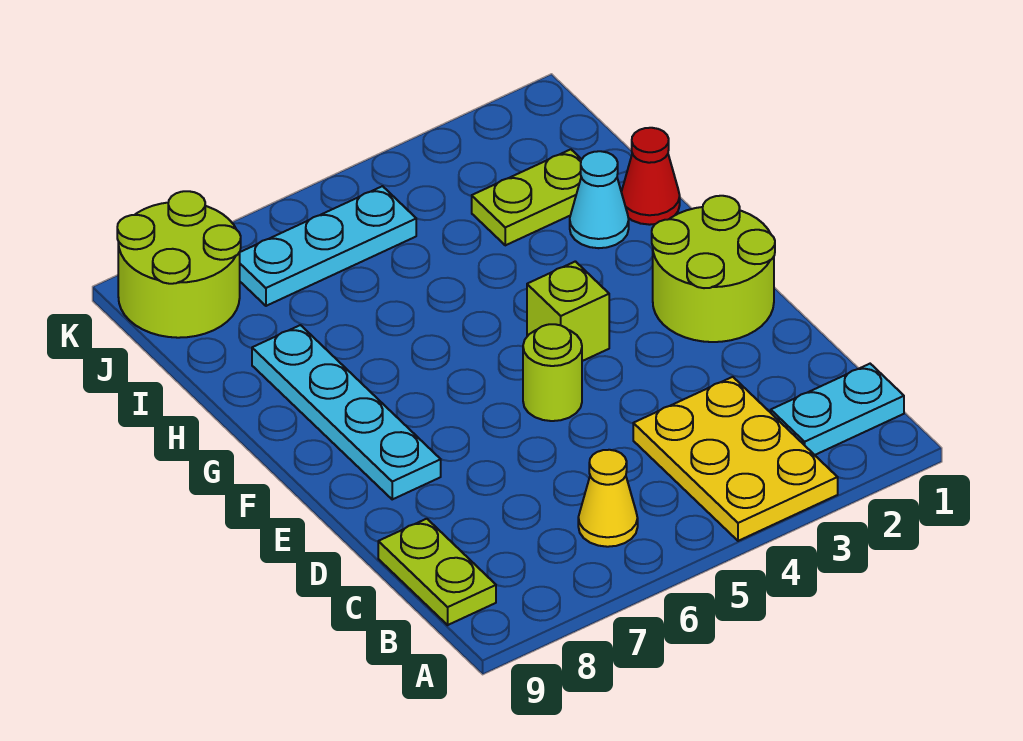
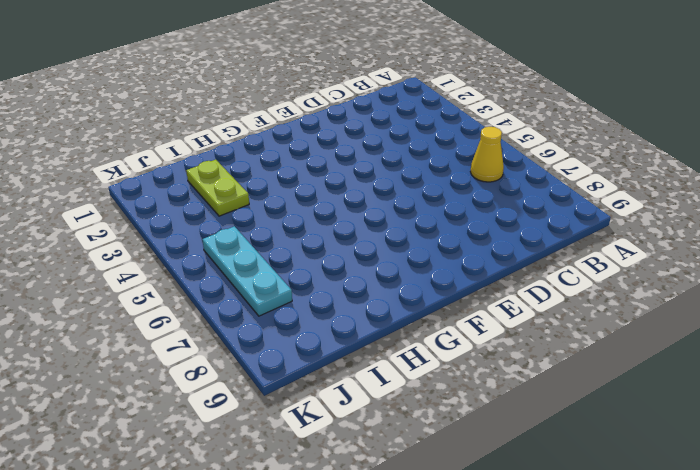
none -> yellow 2x3 plate [633,377,838,541]
none -> cyan 1x2 plate [771,364,904,455]
none -> lime 1x2 plate [378,519,496,625]

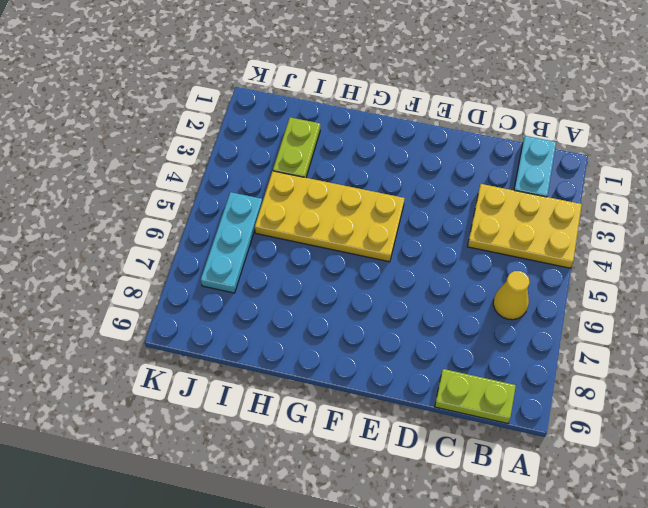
yellow 2x4 plate [255,171,405,262] -> lime 1x1 brick [527,261,609,361]
none -> lime 2x2 round brick [652,196,775,342]
none -> lime 1x1 round brick [523,324,582,421]
none -> cyan 1x4 plate [252,325,441,499]

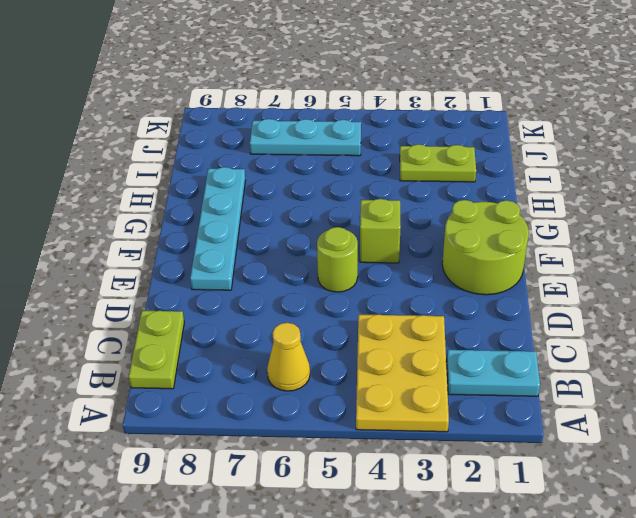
none -> red 1x1 cone [621,128,680,225]
none -> cyan 1x1 cone [570,151,629,248]
none -> lime 2x2 round brick [117,191,241,338]

